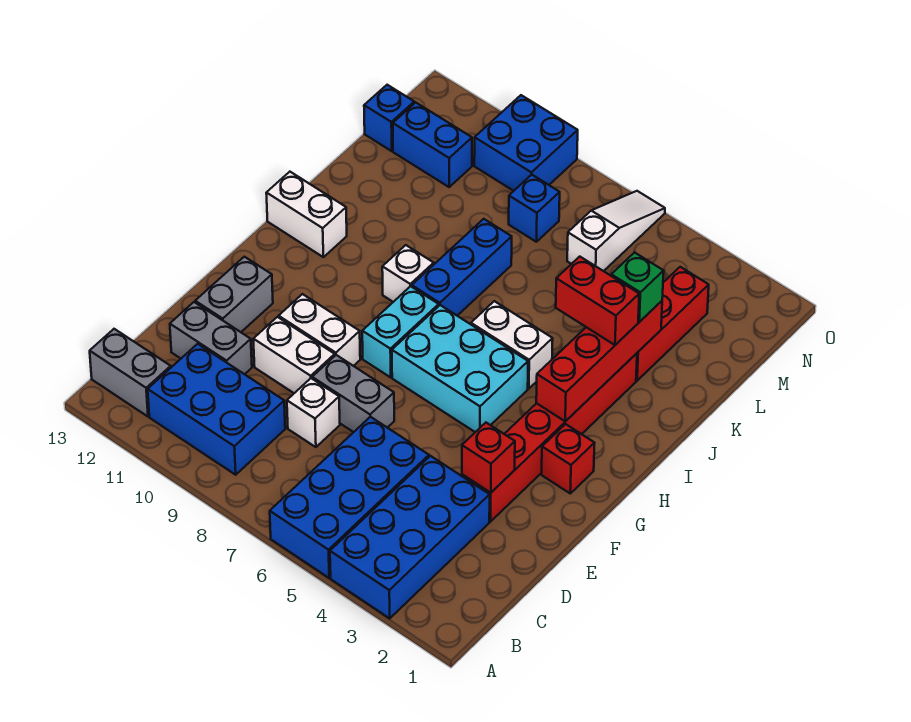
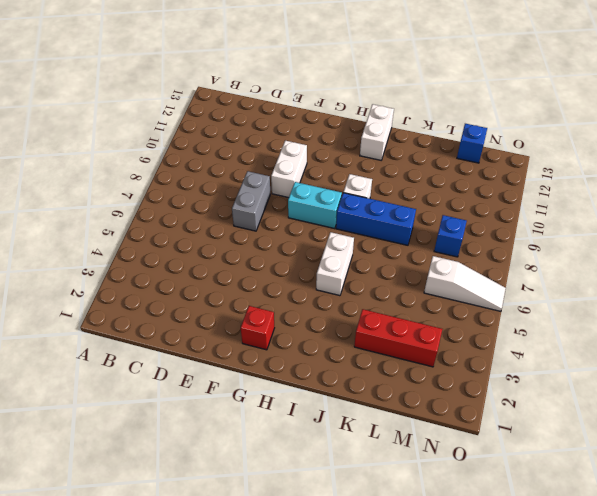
none -> blue 2x4 brick [330,456,490,618]
none -> blue 2x4 brick [270,417,429,578]
none -> blue 2x3 brick [148,344,285,475]

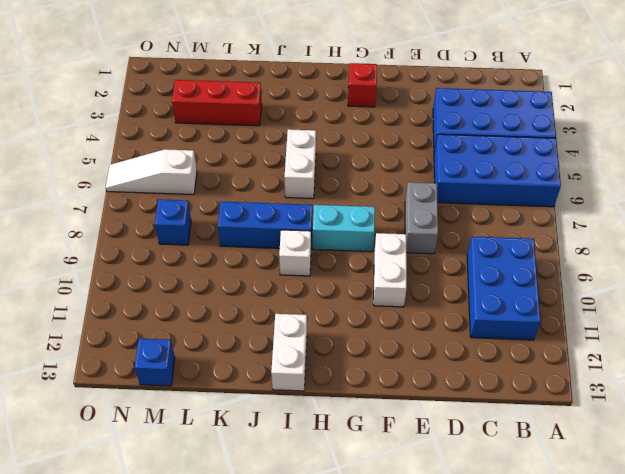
none -> grey 1x2 brick [90,329,171,416]
none -> white 1x1 brick [287,378,340,447]
none -> grey 1x2 brick [170,302,252,374]

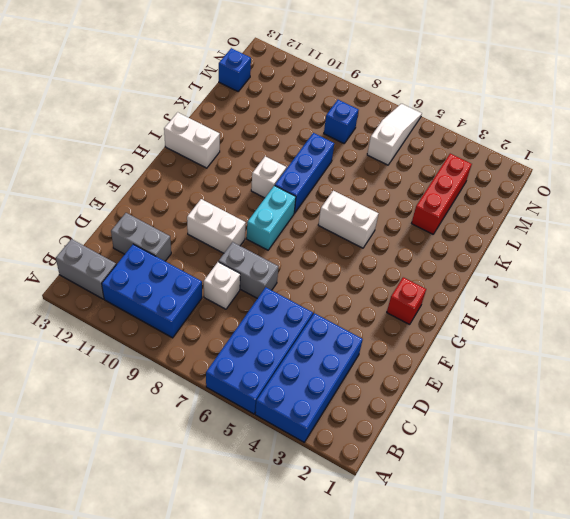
none -> red 1x6 brick [462,353,637,521]
none -> white 1x2 brick [253,317,335,393]
none -> grey 1x2 brick [195,257,273,332]

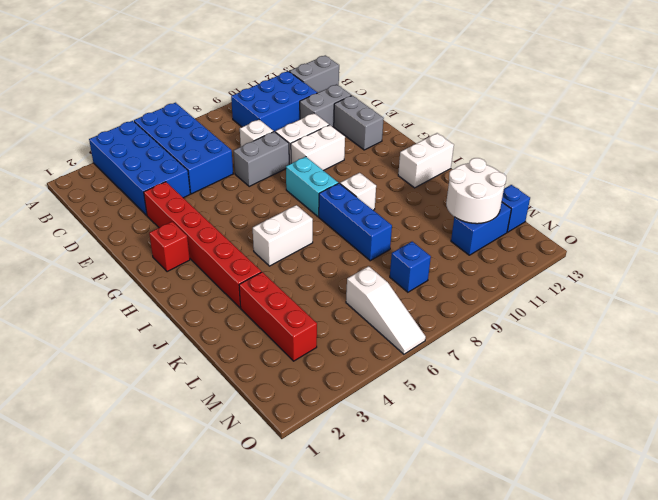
white 2x2 round brick [446,158,506,224] -> none
none -> cyan 2x3 brick [392,305,528,432]
none -> blue 2x2 brick [474,95,578,191]
none -> red 1x1 brick [462,423,515,493]

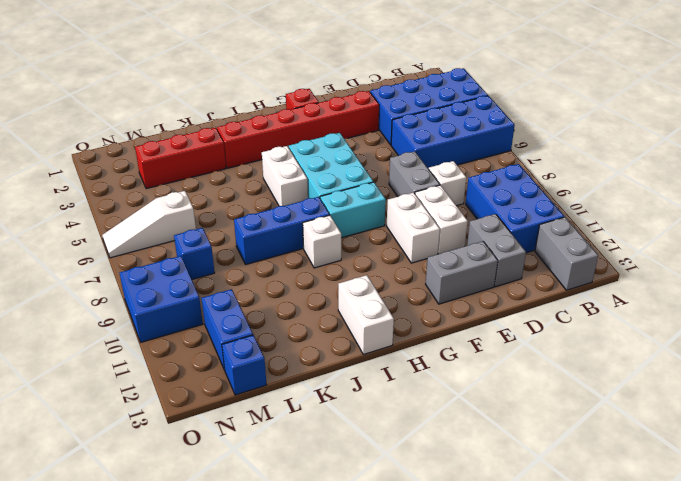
none -> red 1x1 brick [462,423,515,493]
none -> red 1x4 brick [536,301,662,421]
none -> red 1x2 brick [556,257,639,345]

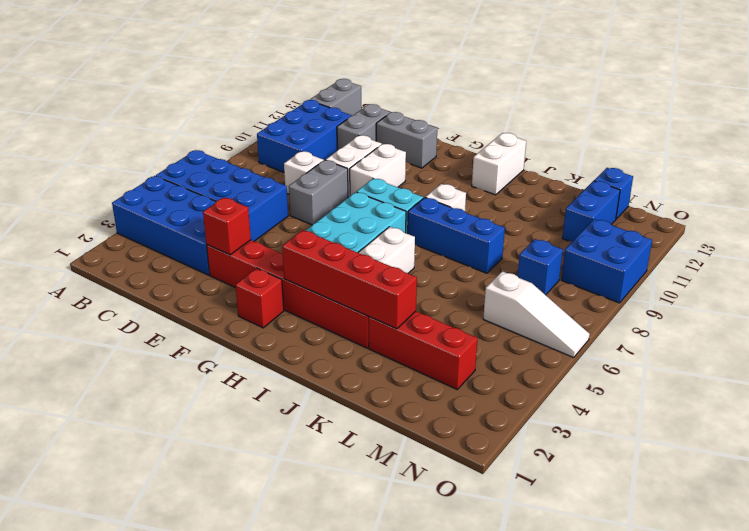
none -> red 1x2 brick [556,257,639,345]
none -> green 1x1 brick [611,252,664,322]

